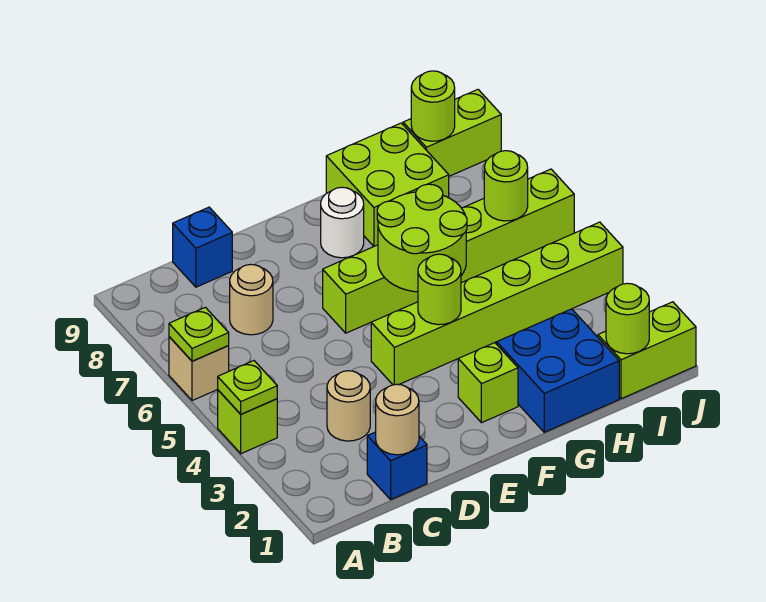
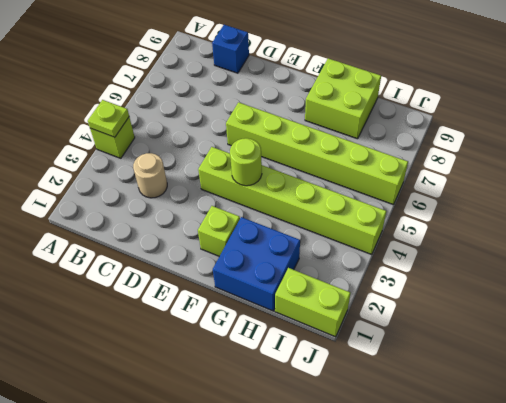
none -> tan 1x1 brick [169,337,229,401]
none -> blue 1x1 brick [367,432,427,499]
none -> tan 1x1 round brick [230,264,273,335]

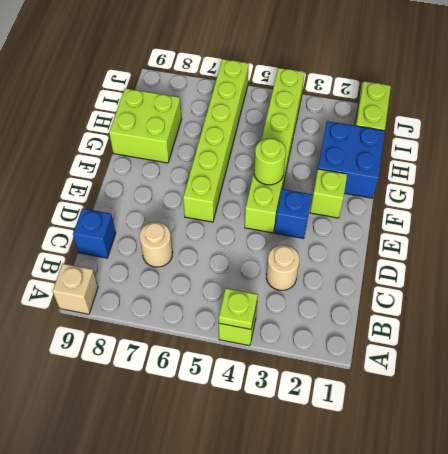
tan 1x1 brick [53,264,98,314] -> tan 1x1 brick moved to [169,337,229,401]
blue 1x1 brick [275,189,312,238] -> blue 1x1 brick moved to [367,432,427,499]
none -> white 1x1 round brick [321,187,364,258]
none -> lime 1x2 brick [403,90,501,176]
none -> lime 1x1 plate [169,307,229,361]

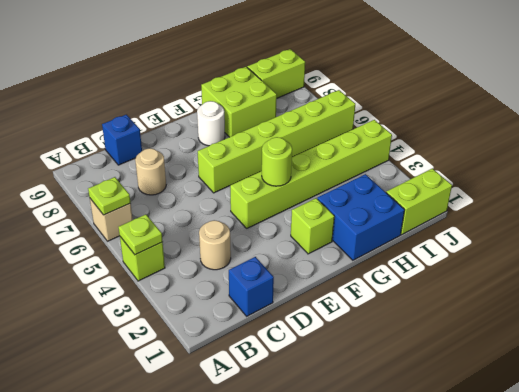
none -> tan 1x1 round brick [376,384,419,455]
none -> lime 2x2 round brick [377,184,467,292]
none -> lime 1x1 round brick [606,283,649,354]

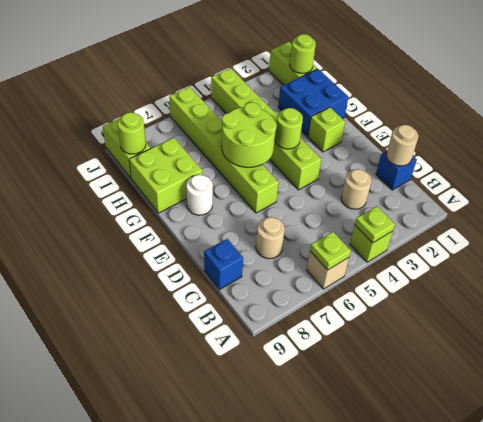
none -> lime 1x1 round brick [484,151,528,221]

